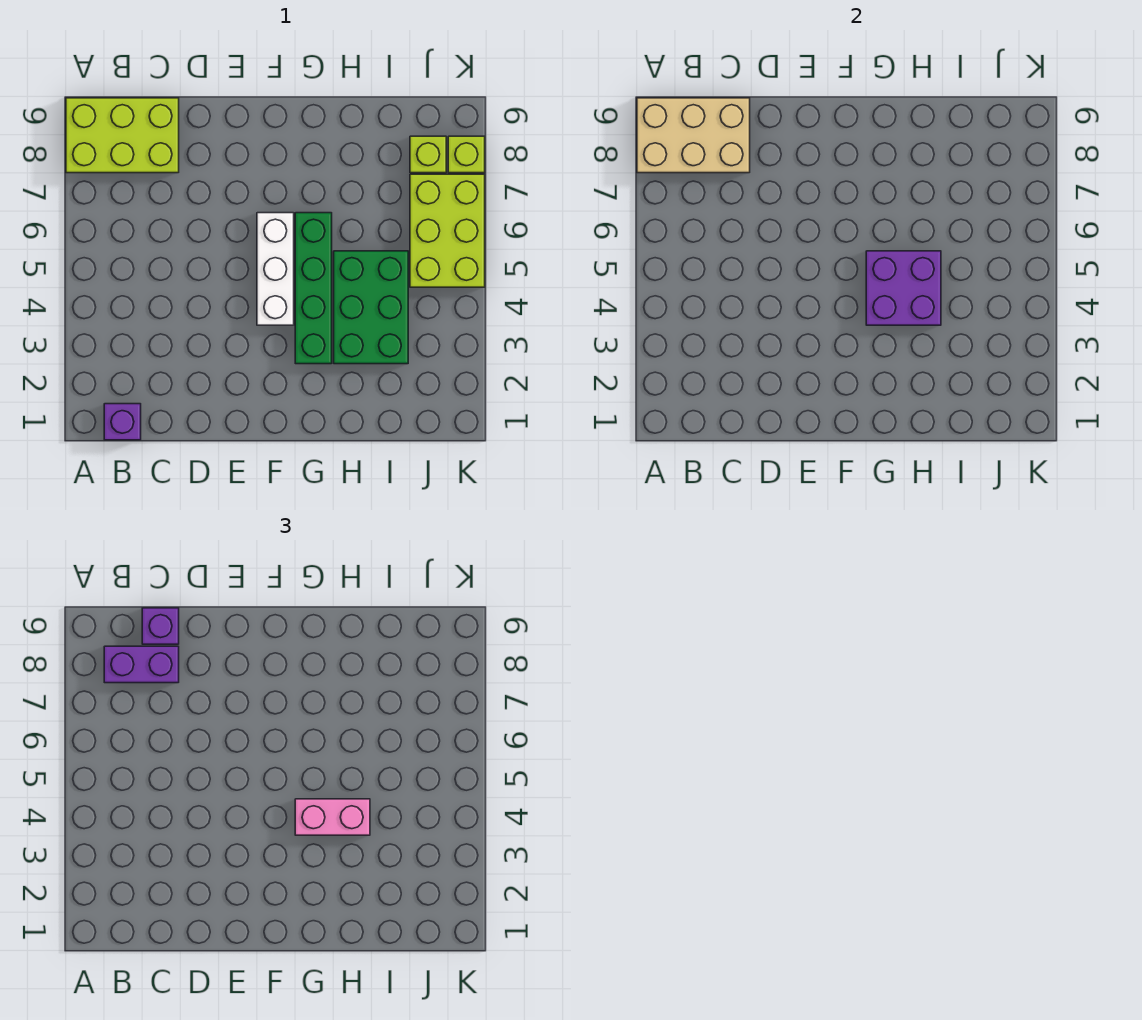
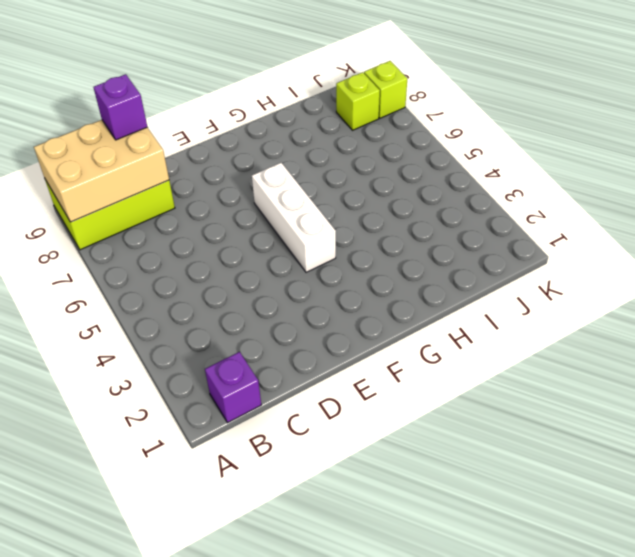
none -> green 1x4 brick [295,213,332,364]
none -> green 2x3 brick [334,251,408,364]
none -> lime 2x3 brick [410,174,485,287]

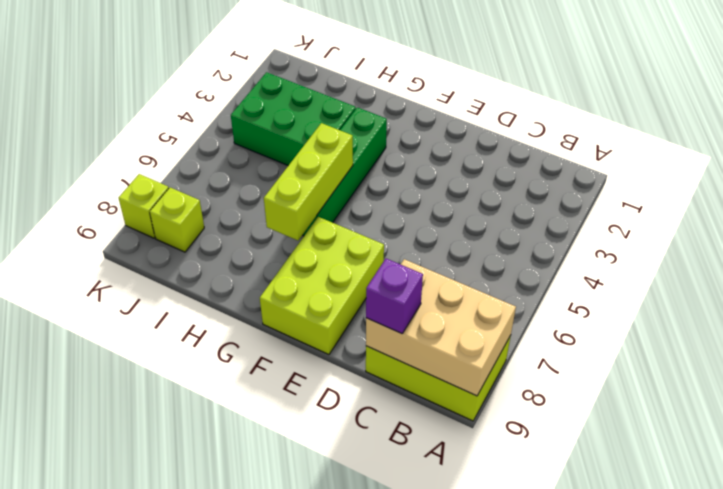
lime 2x3 brick [260,217,384,355] -> lime 2x3 brick moved to [410,174,485,287]
lime 1x3 brick [264,123,353,240] -> purple 2x2 brick [866,251,941,325]
green 2x3 brick [231,72,356,165] -> green 2x3 brick turned to [334,251,408,364]
none -> purple 1x1 brick [104,404,141,440]
none -> white 1x3 brick [257,213,294,325]
none -> purple 1x2 brick [104,646,179,683]

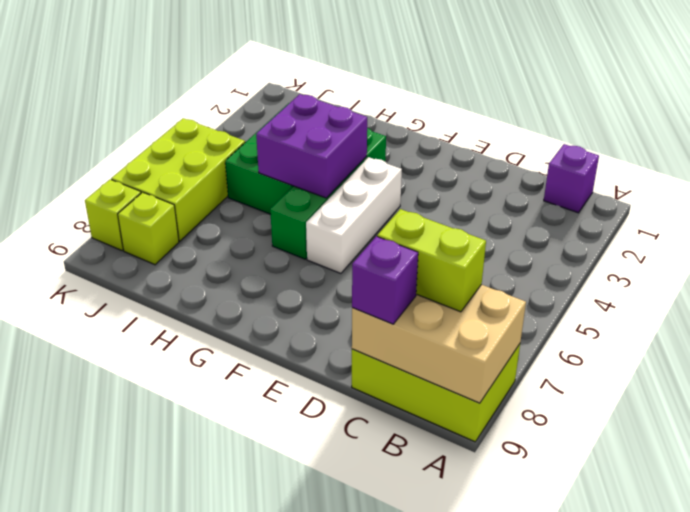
lime 1x2 brick [377,209,486,312] -> purple 1x2 brick [104,646,179,683]
none -> pink 1x2 brick [295,799,370,835]

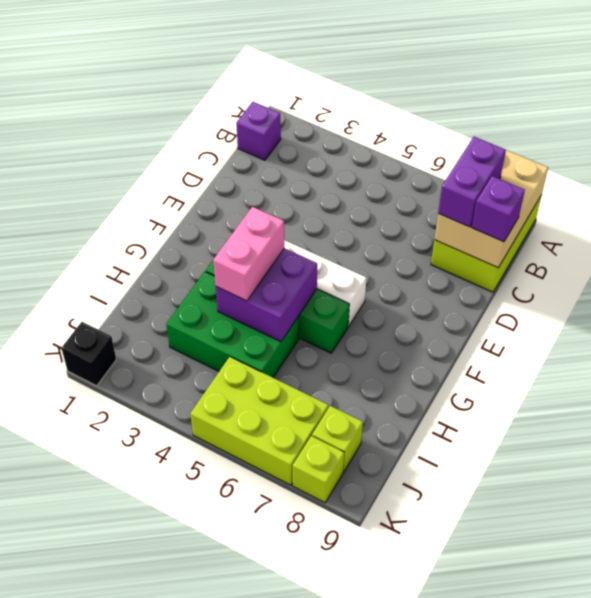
black 1x1 brick [61,322,116,386] -> none

